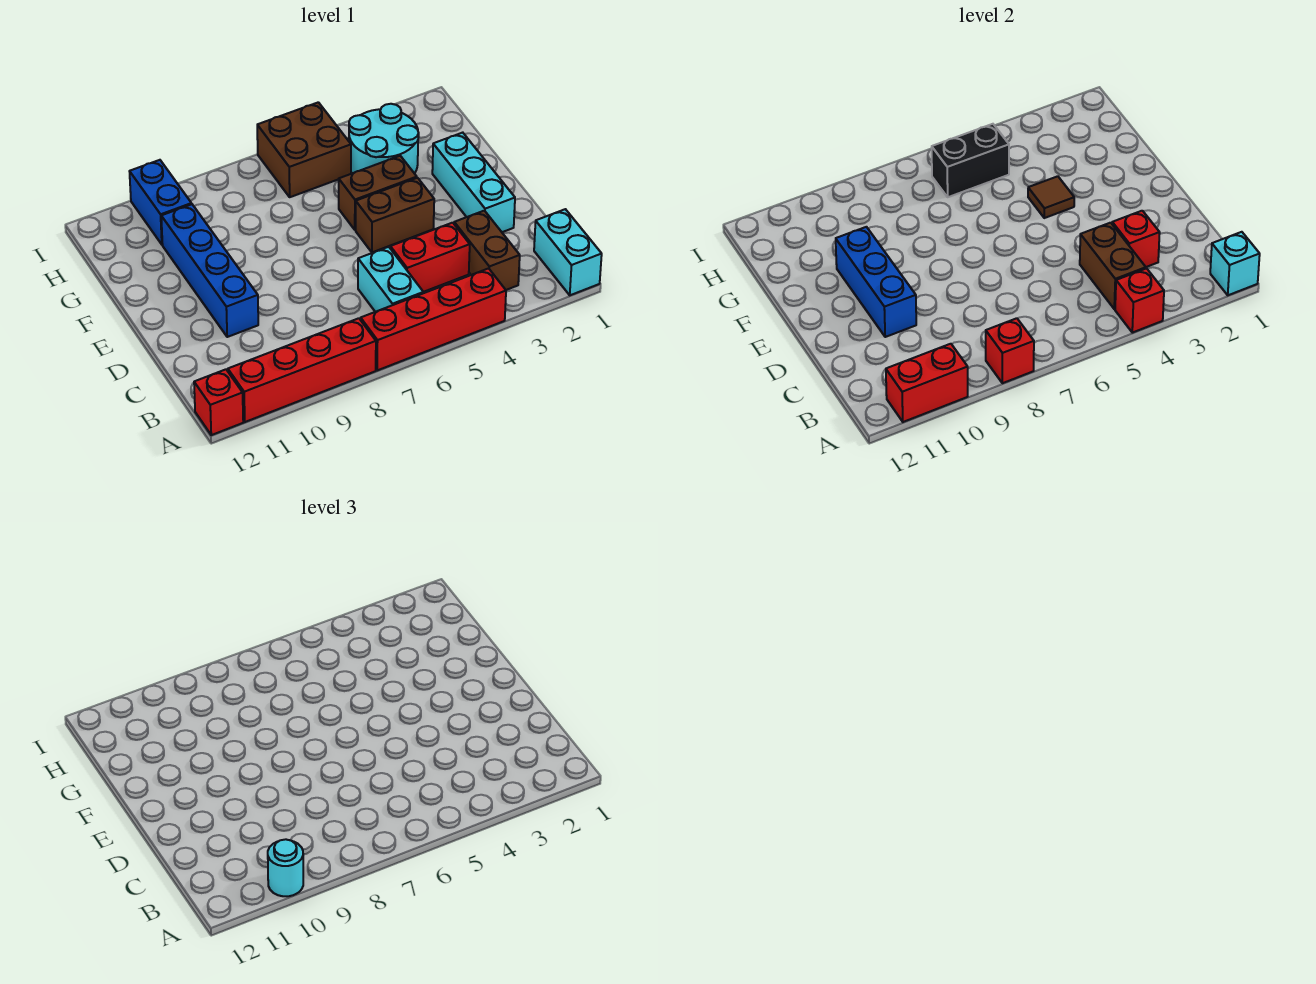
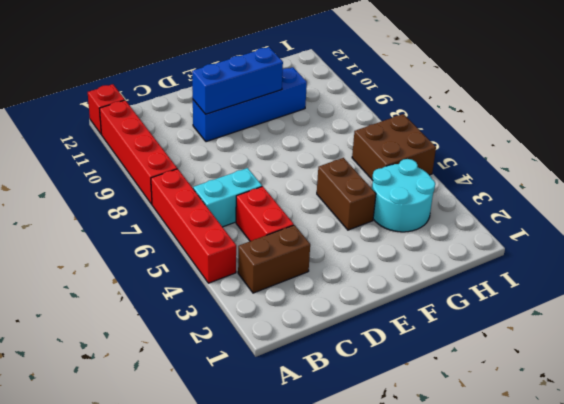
none -> cyan 1x2 brick [534,209,602,295]
none -> cyan 1x3 brick [432,133,515,232]
none -> brown 1x2 brick [356,178,434,252]

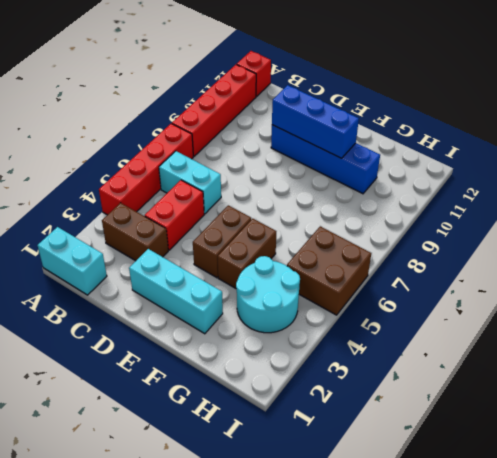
none -> blue 1x2 brick [129,160,191,245]
none -> cyan 1x1 brick [1210,232,1260,295]
none -> red 1x1 brick [1115,268,1164,333]

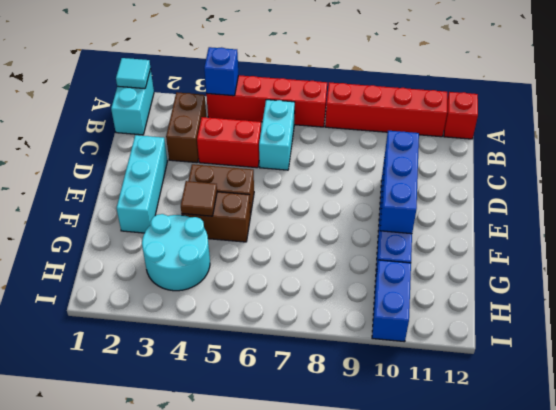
cyan 1x1 tile [116,58,151,89] -> cyan 1x1 brick [1210,232,1260,295]
blue 1x1 brick [204,47,238,96] -> red 1x1 brick [1115,268,1164,333]
none -> brown 2x2 brick [257,102,351,197]
none -> red 1x1 brick [986,318,1034,383]
none -> red 1x2 brick [886,344,968,422]

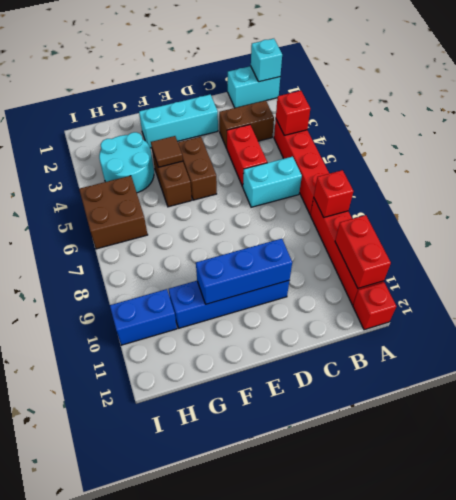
none -> brown 1x2 brick [1080,223,1146,309]
none -> red 1x1 brick [1112,211,1160,267]
none -> black 1x2 brick [932,124,1009,197]

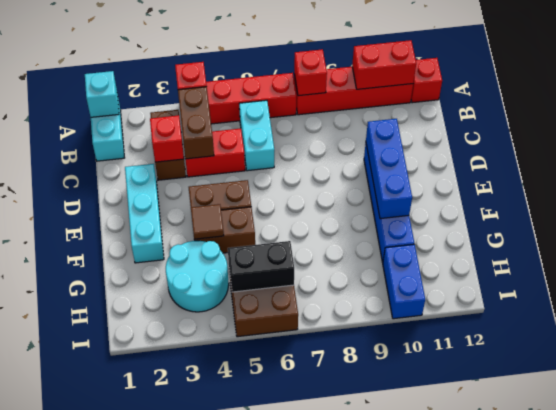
none -> cyan 1x1 round brick [268,839,303,896]

